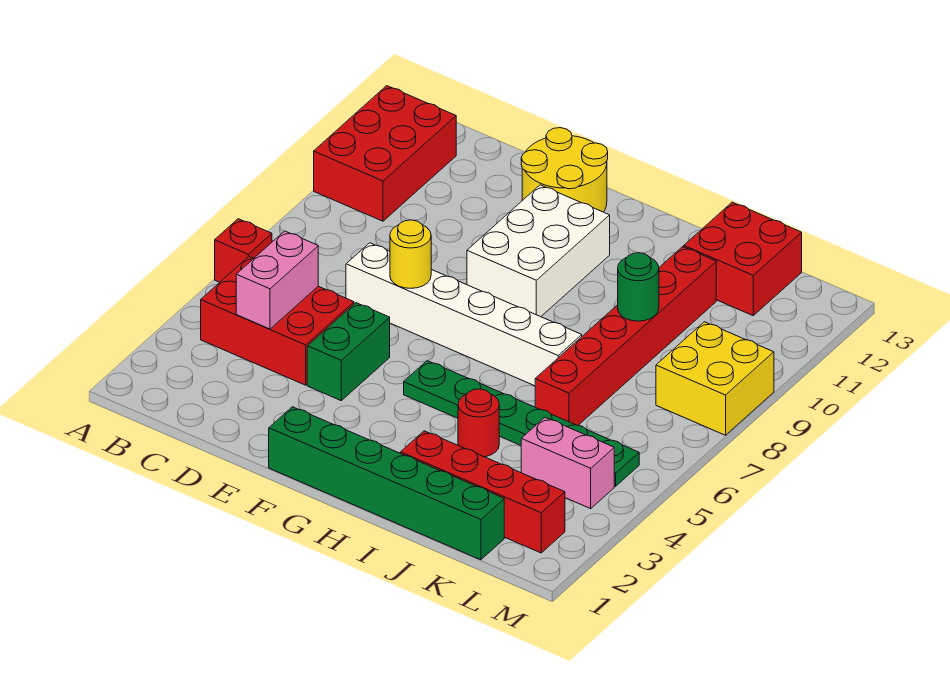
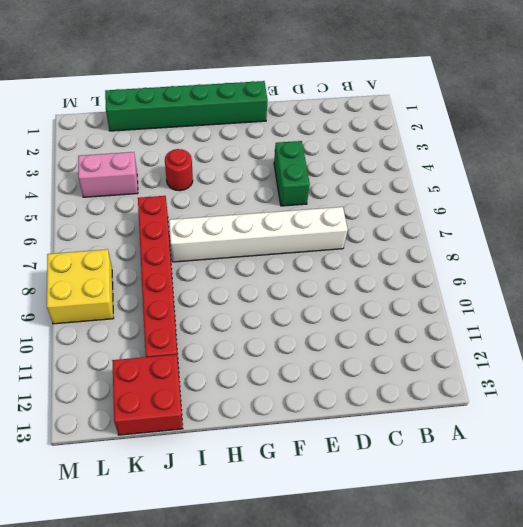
none -> red 1x1 brick [215,219,272,282]
none -> red 2x3 brick [314,86,456,221]
none -> red 2x3 brick [201,257,354,385]

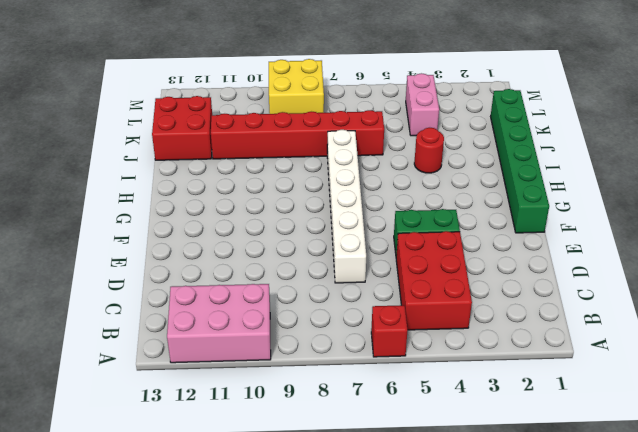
pink 2x3 brick [167,284,271,363] -> red 2x3 brick [314,86,456,221]
none -> yellow 2x2 round brick [521,128,608,212]
none -> white 2x3 brick [467,185,610,317]
none -> green 1x6 plate [404,361,639,486]

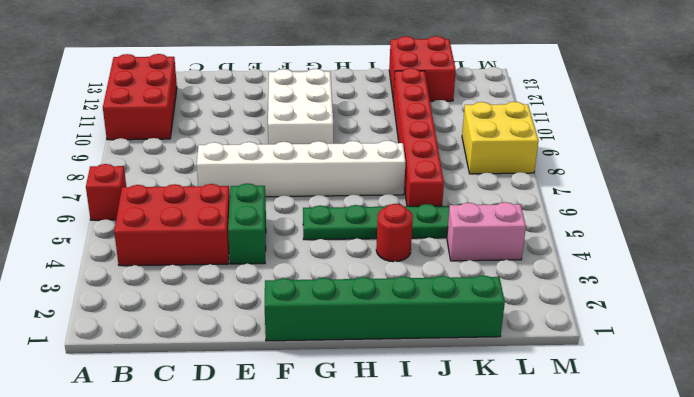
none -> yellow 2x2 round brick [521,128,608,212]
none -> red 1x4 brick [400,431,565,553]
none -> pink 1x2 brick [236,231,318,329]

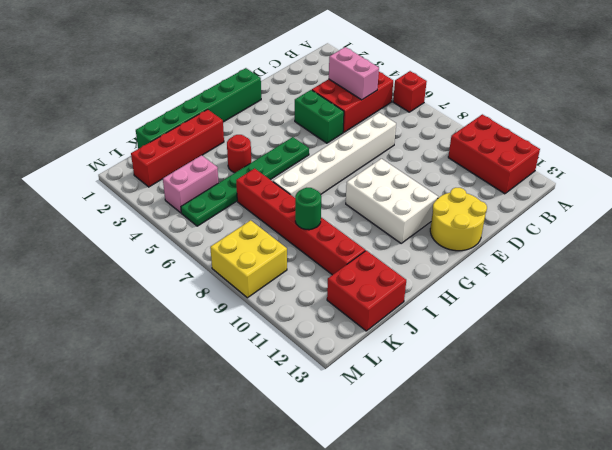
none -> yellow 1x1 round brick [390,220,431,288]

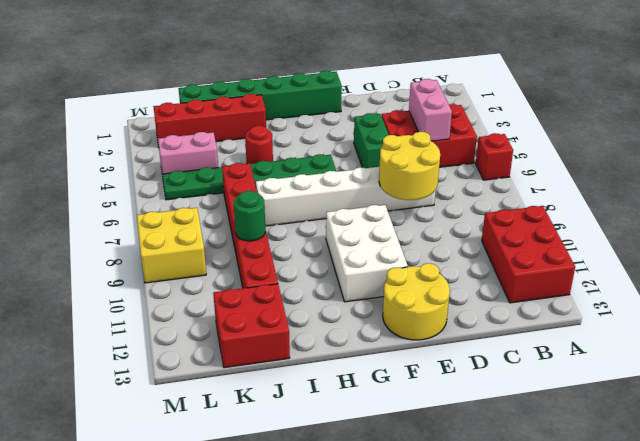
yellow 2x2 round brick [379,132,440,200] -> yellow 1x1 round brick [390,220,431,288]

